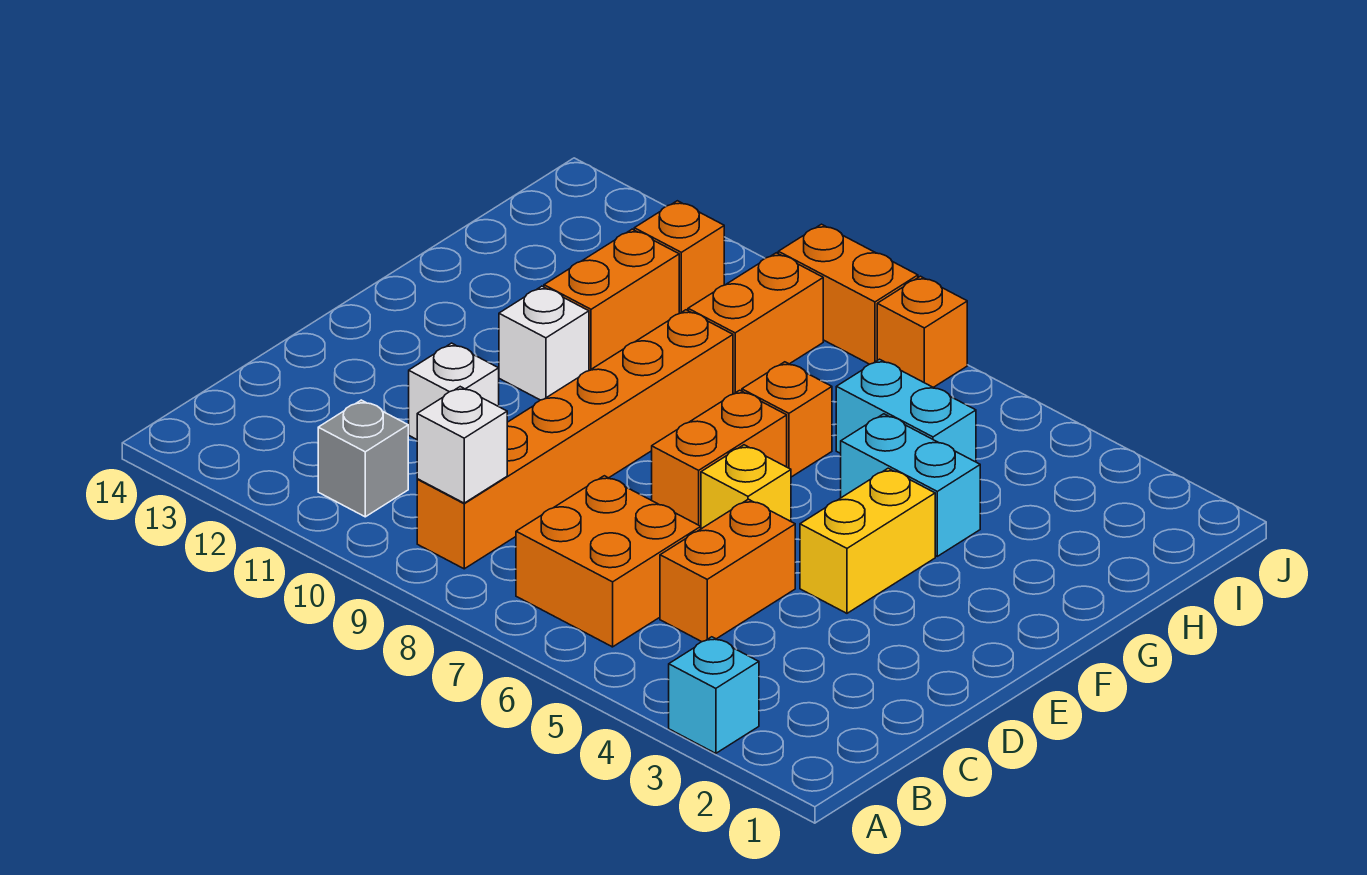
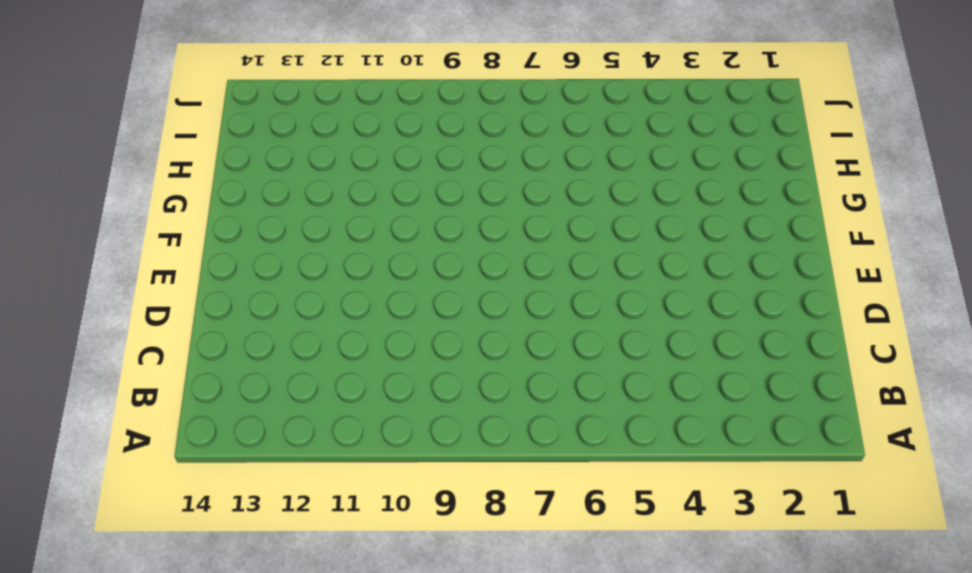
none -> cyan 1x1 brick [669,637,759,753]
none -> orange 2x2 brick [516,476,701,647]
none -> orange 1x6 brick [417,310,733,569]

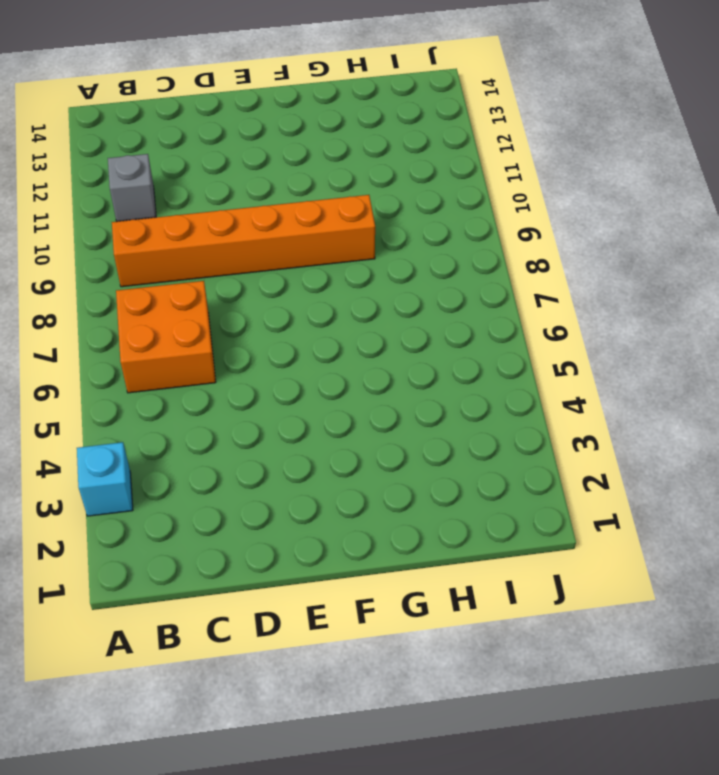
none -> orange 1x2 brick [660,499,795,642]
none -> white 1x1 brick [409,343,499,439]
none -> yellow 1x2 brick [800,468,935,613]

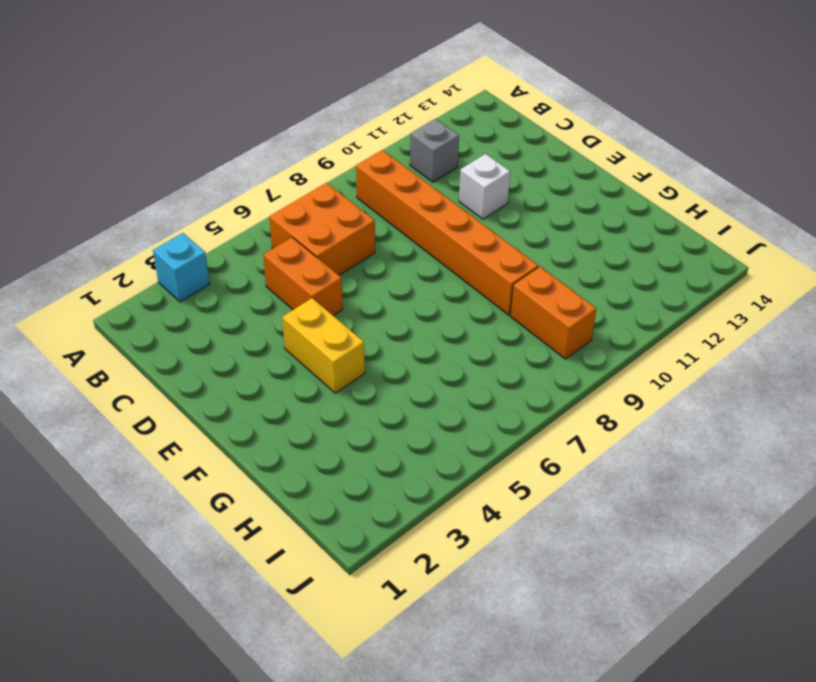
none -> yellow 1x1 brick [701,445,791,529]
none -> orange 1x2 brick [652,390,787,527]
none -> white 1x1 brick [499,286,589,400]

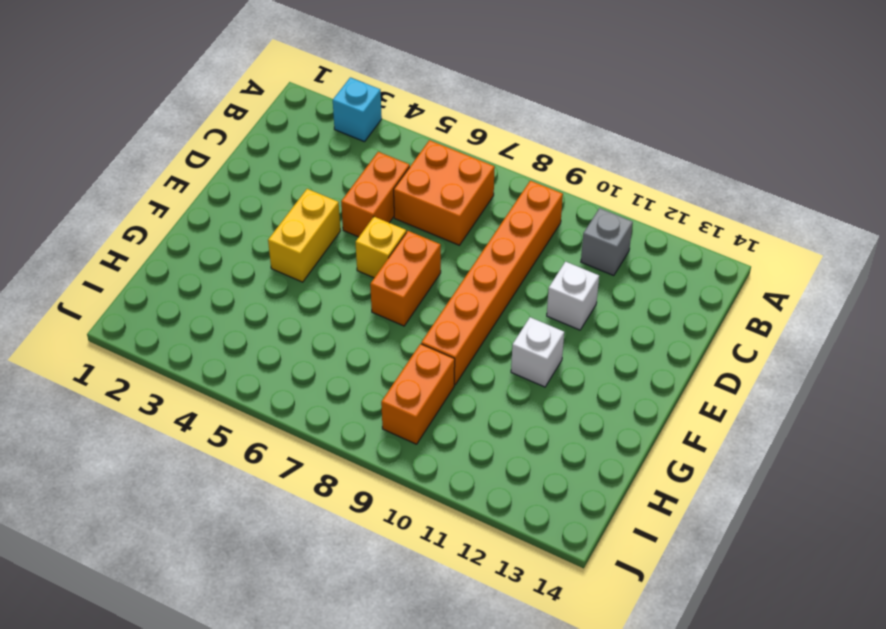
none -> cyan 1x2 brick [841,414,980,556]
none -> orange 1x1 brick [742,362,832,477]
none -> orange 1x2 brick [544,229,679,371]

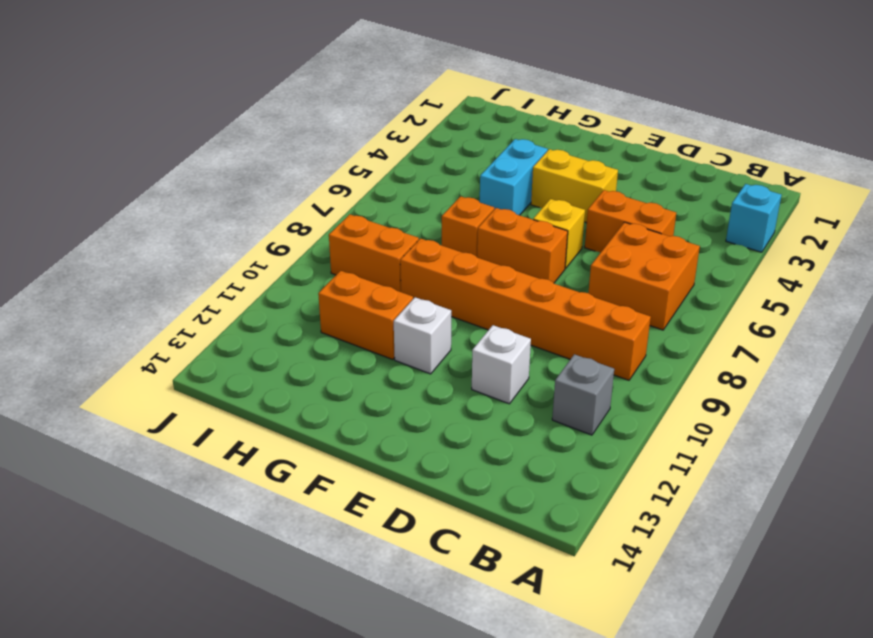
none -> cyan 1x2 brick [836,359,976,462]
none -> orange 1x1 brick [634,201,724,314]
none -> orange 1x1 brick [877,276,967,387]

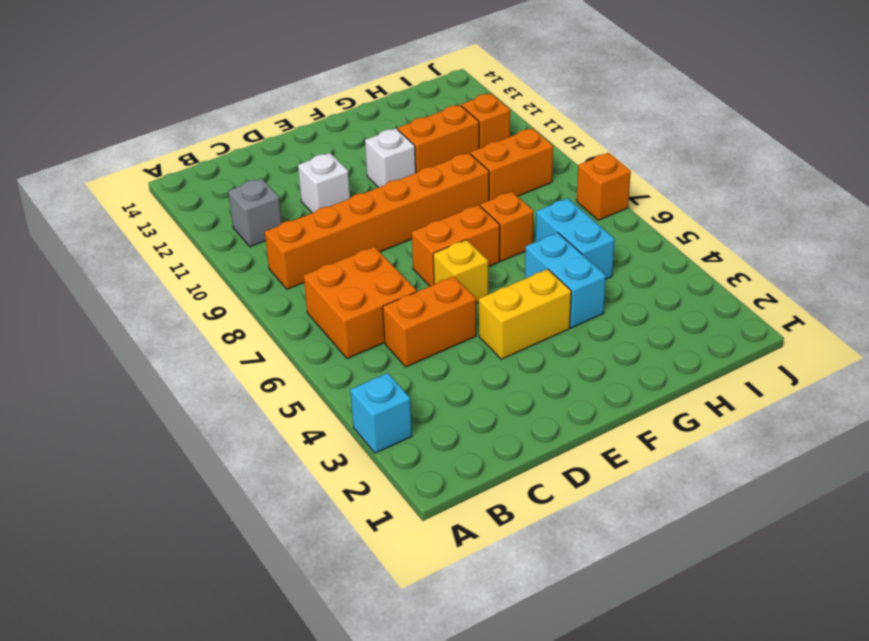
none -> orange 1x2 brick [778,224,918,364]
none -> white 1x1 brick [417,387,507,503]

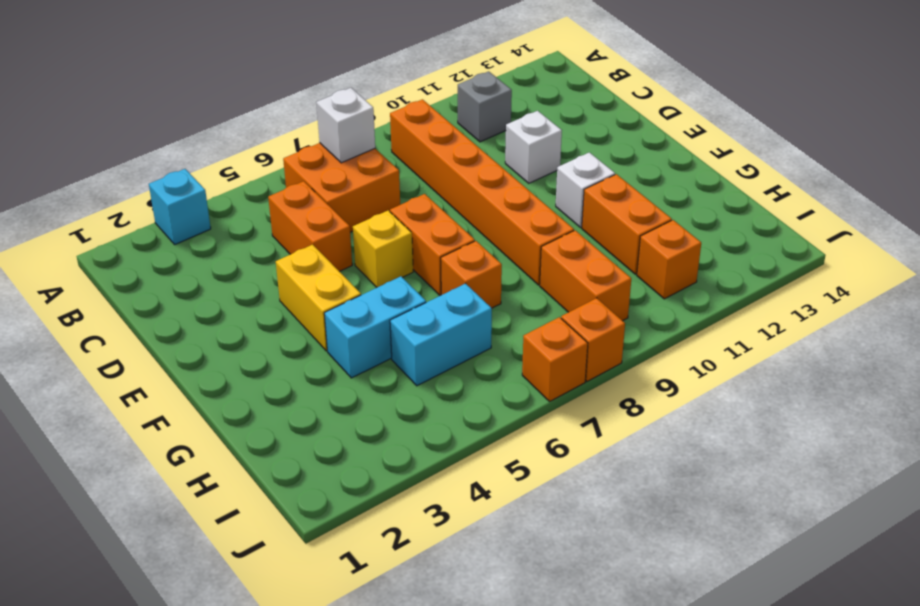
white 1x1 brick [316,88,375,163] -> white 1x1 brick moved to [417,387,507,503]
orange 1x1 brick [561,298,625,381] -> orange 1x2 brick [778,224,918,364]

